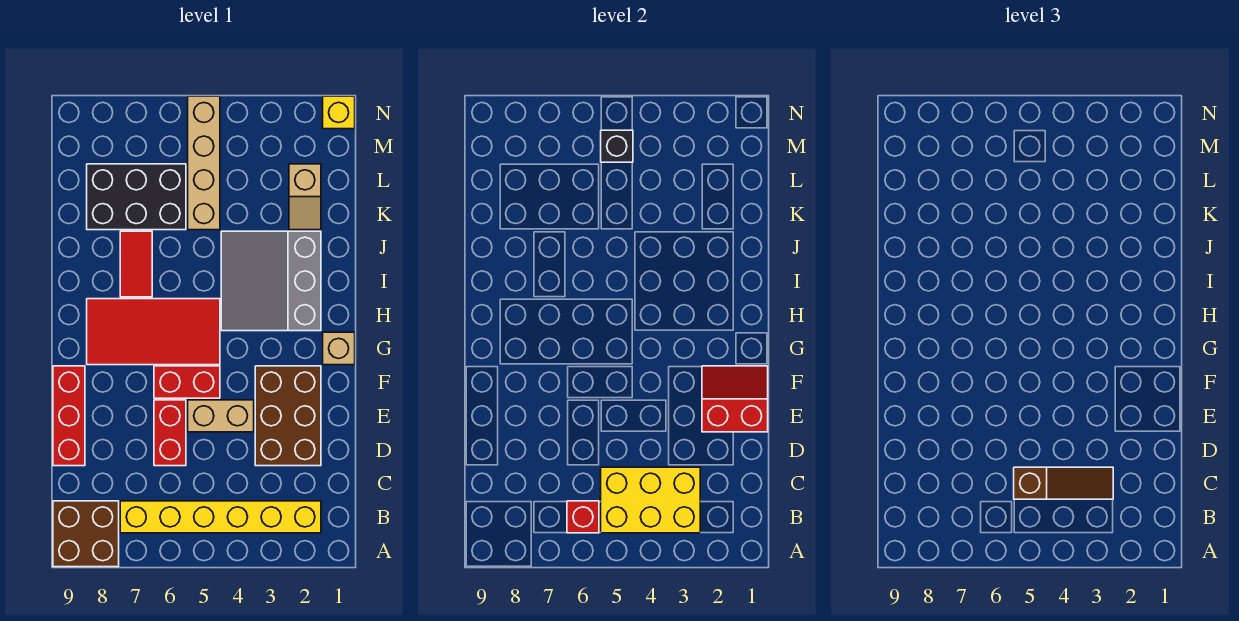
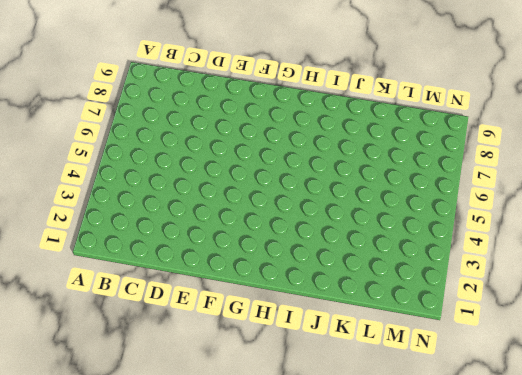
none -> brown 2x2 brick [53,501,119,567]
none -> yellow 1x6 brick [120,501,321,533]
none -> brown 2x3 brick [255,366,321,466]

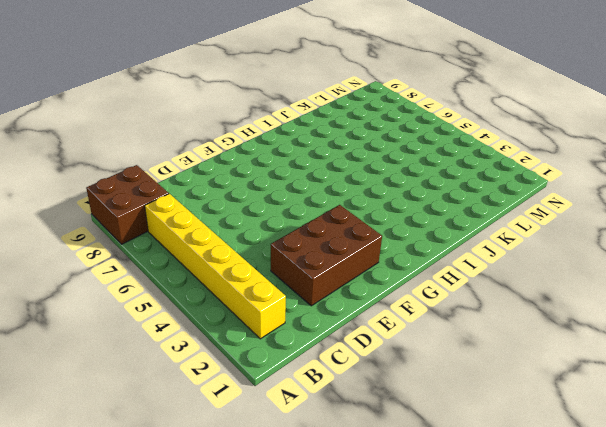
none -> red 1x2 brick [154,400,186,466]
none -> red 1x3 brick [53,366,85,466]
none -> tan 1x2 brick [188,400,254,432]

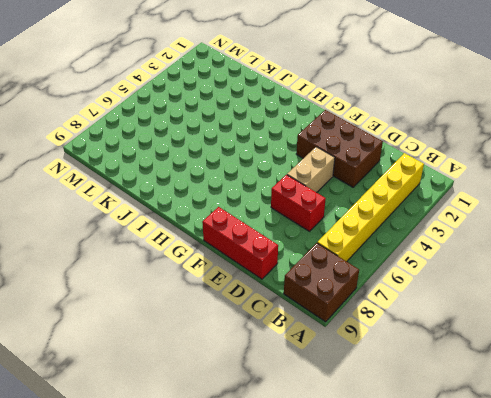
none -> red 1x2 brick [154,366,220,398]
none -> tan 1x1 brick [323,332,355,365]
none -> red 2x4 tile [87,299,220,365]

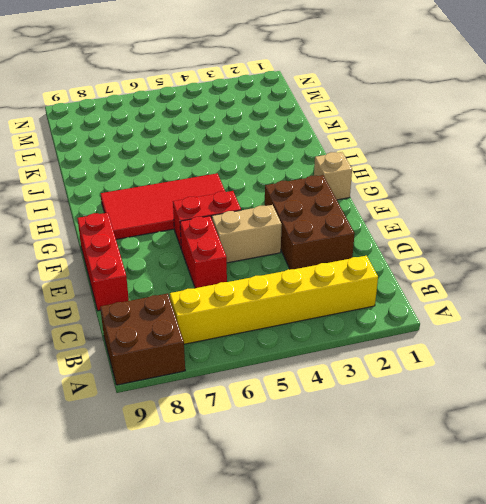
none -> grey 3x3 slope [221,231,321,331]
none -> red 1x2 tile [120,231,152,297]
none -> tan 1x2 slope [289,164,321,230]

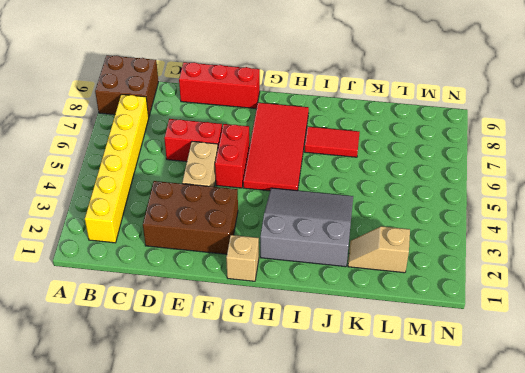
none -> tan 1x4 brick [188,96,220,230]
none -> black 2x3 brick [87,164,186,230]
none -> yellow 1x1 brick [323,96,355,129]

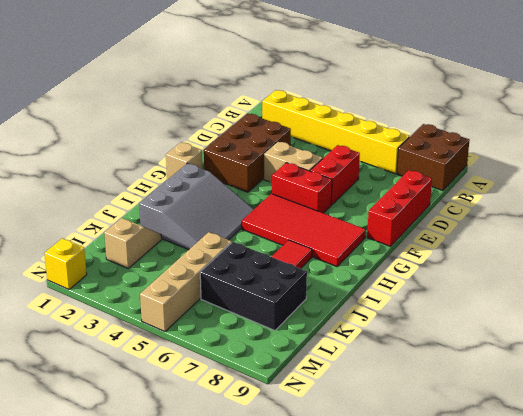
none -> yellow 2x3 brick [601,467,700,533]
none -> red 1x1 brick [567,501,599,533]
none -> red 2x2 slope [702,366,768,432]

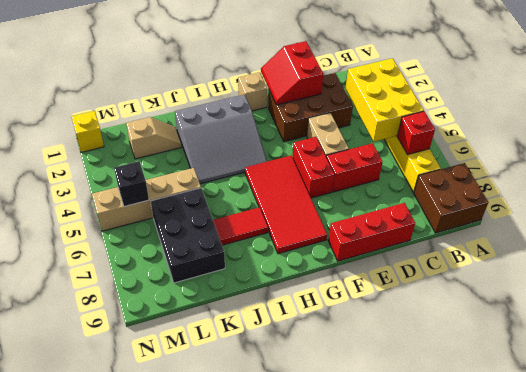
none -> brown 1x3 slope [1014,467,1113,499]

